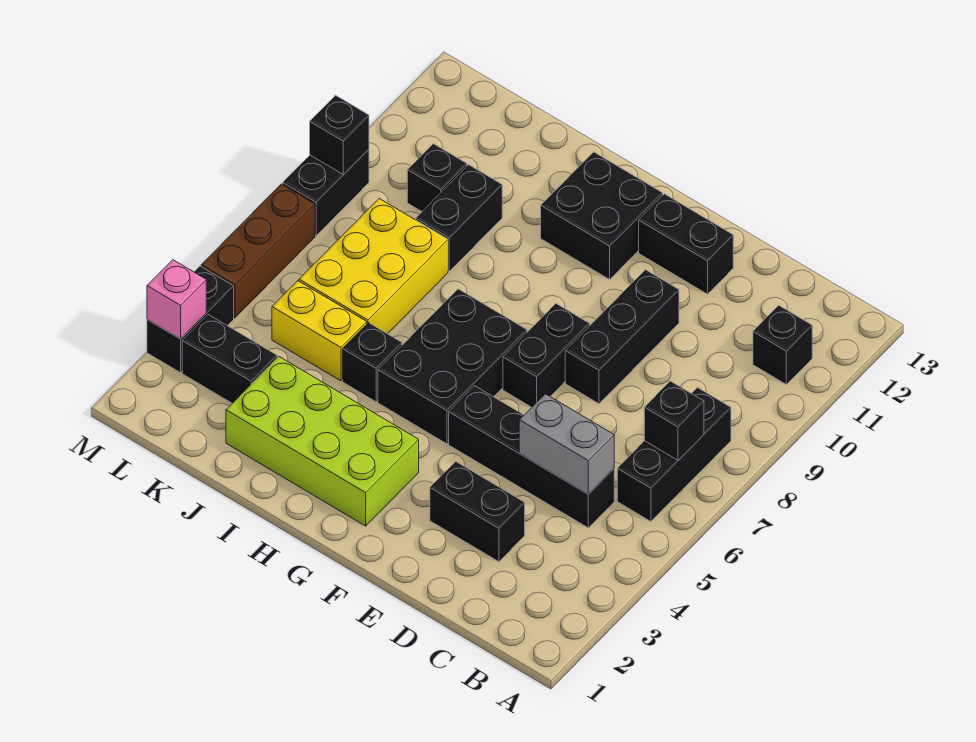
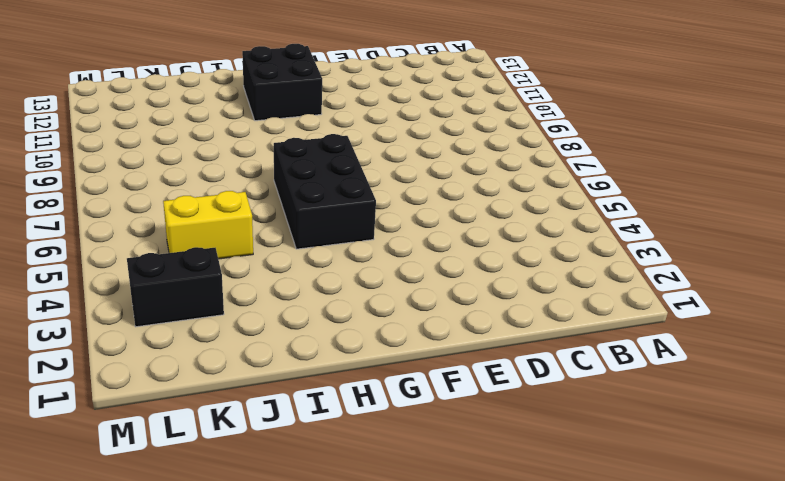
none -> black 1x3 brick [617,388,731,521]
none -> black 1x1 brick [753,305,812,384]
none -> black 1x4 brick [449,386,614,528]

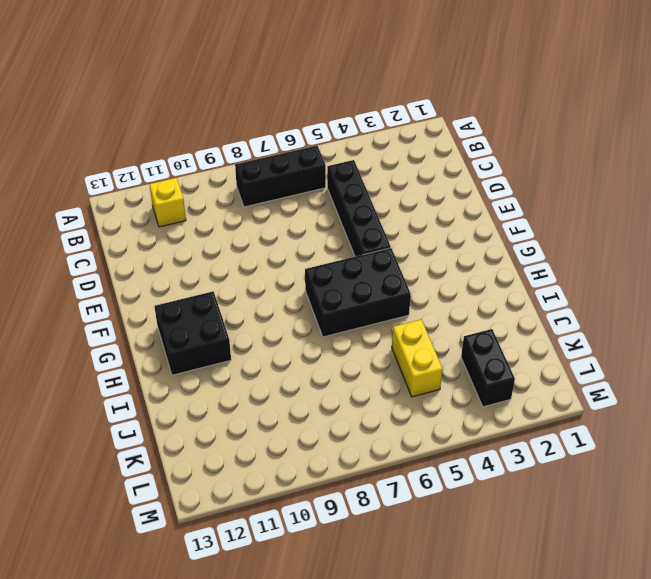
yellow 1x1 brick [149,178,186,227] -> black 1x1 brick [753,305,812,384]
none -> black 1x2 brick [430,462,525,562]
none -> black 1x3 brick [565,270,679,404]
none -> black 1x2 brick [639,194,733,294]

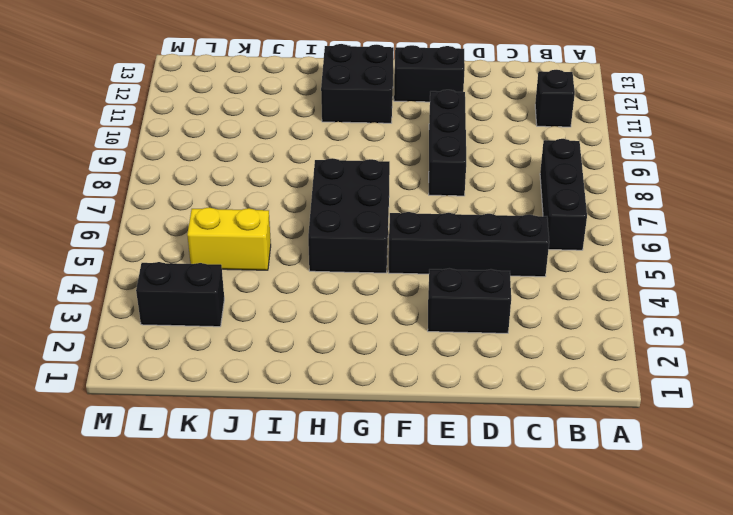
none -> black 1x2 brick [503,304,590,407]
none -> lime 2x4 brick [226,357,419,526]
none -> black 1x1 brick [343,323,402,402]

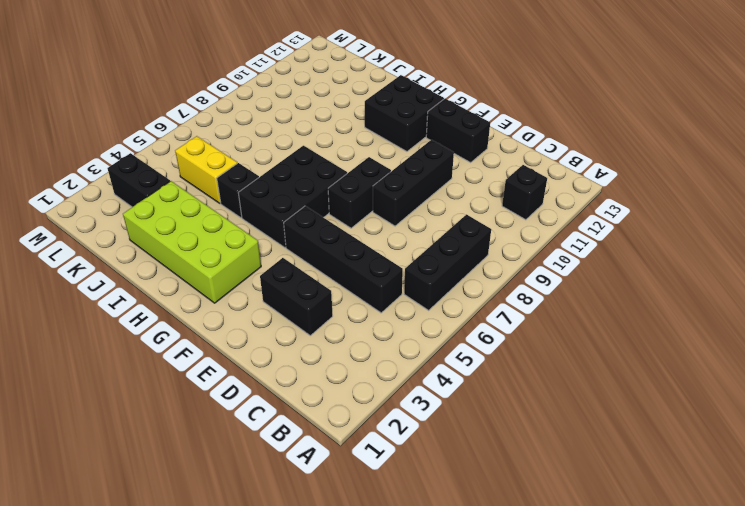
none -> yellow 2x3 brick [299,199,448,334]
none -> black 1x2 brick [416,165,502,271]
none -> black 1x1 brick [407,144,467,211]

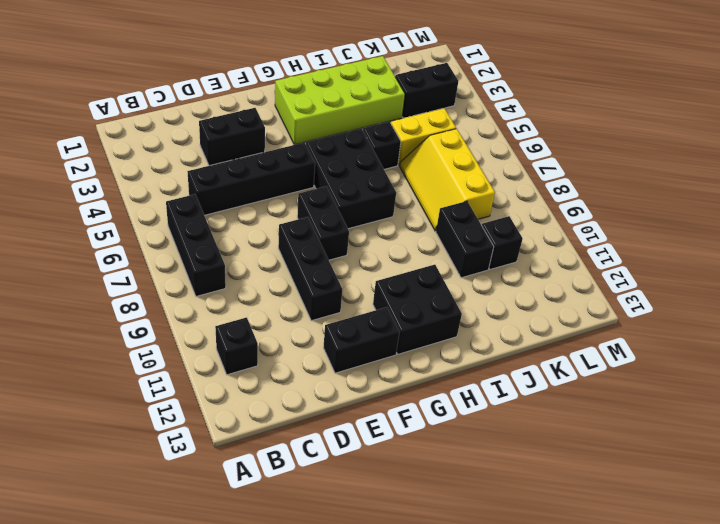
yellow 2x3 slope [400,129,495,231] -> yellow 2x3 brick [299,199,448,334]
none -> black 1x2 brick [147,266,234,373]
none -> brown 1x3 brick [201,184,315,318]
none -> black 1x2 brick [283,149,369,236]

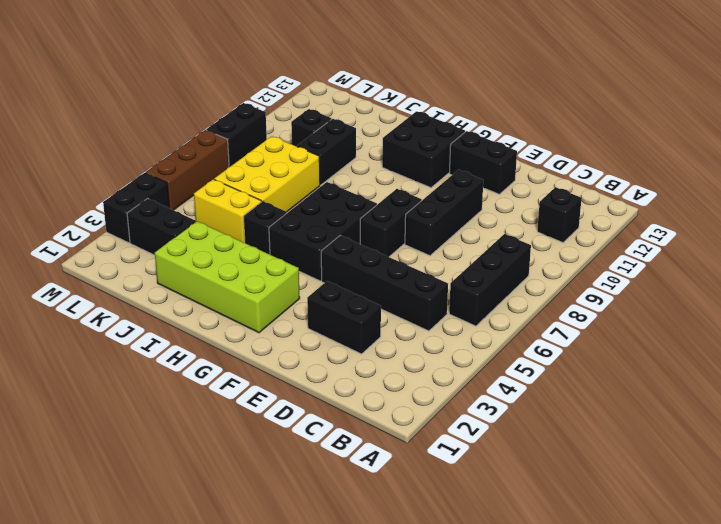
none -> black 1x1 brick [644,381,704,460]
none -> grey 1x2 brick [519,394,614,494]
none -> pink 1x1 brick [147,260,206,339]

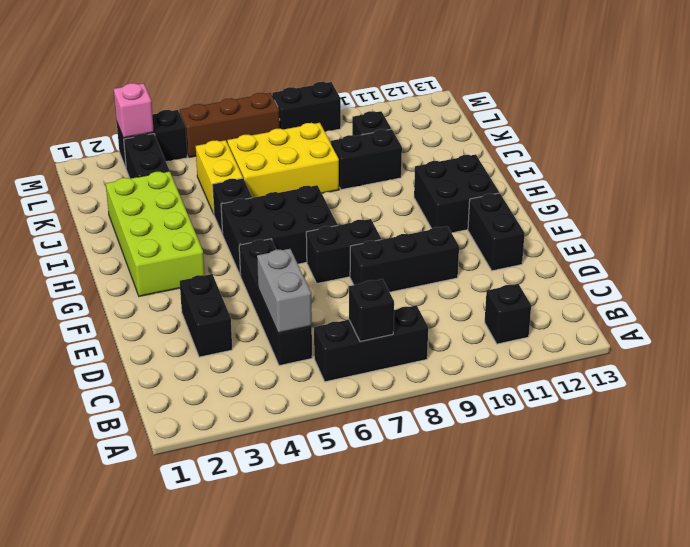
none -> black 1x1 brick [310,95,369,175]

